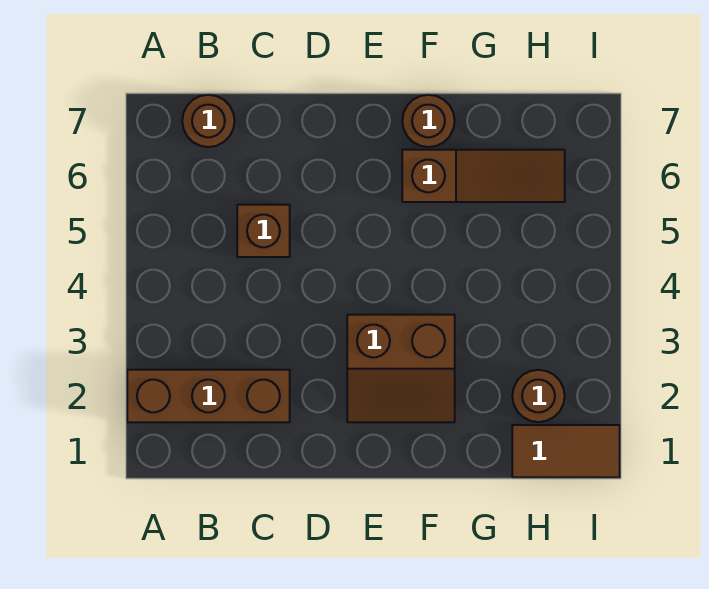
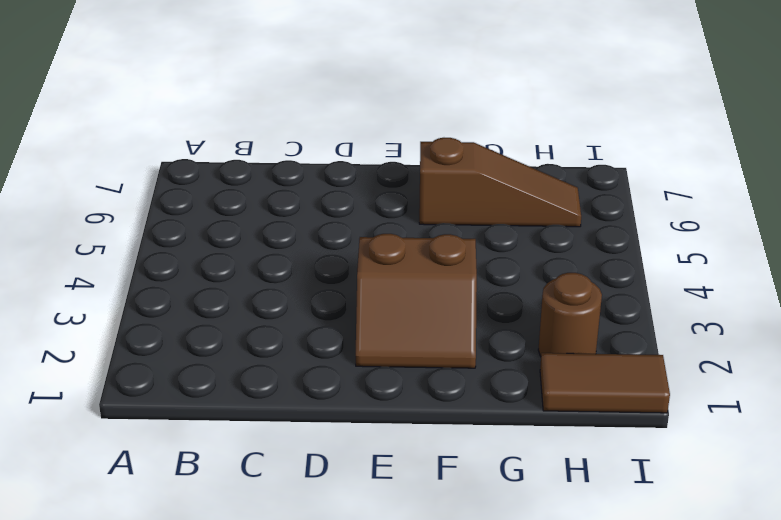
none -> brown 1x3 brick [127,370,290,422]
none -> brown 1x1 round brick [182,95,235,147]

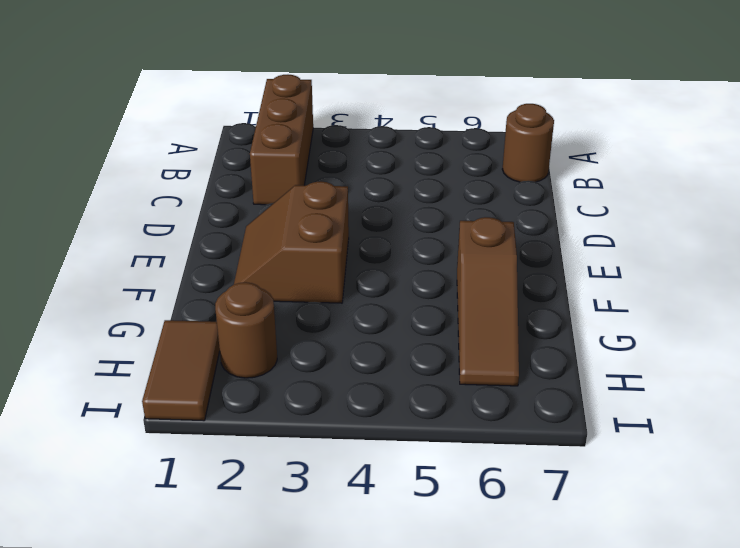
none -> brown 1x1 brick [237,205,290,257]
none -> brown 1x1 round brick [402,95,455,147]

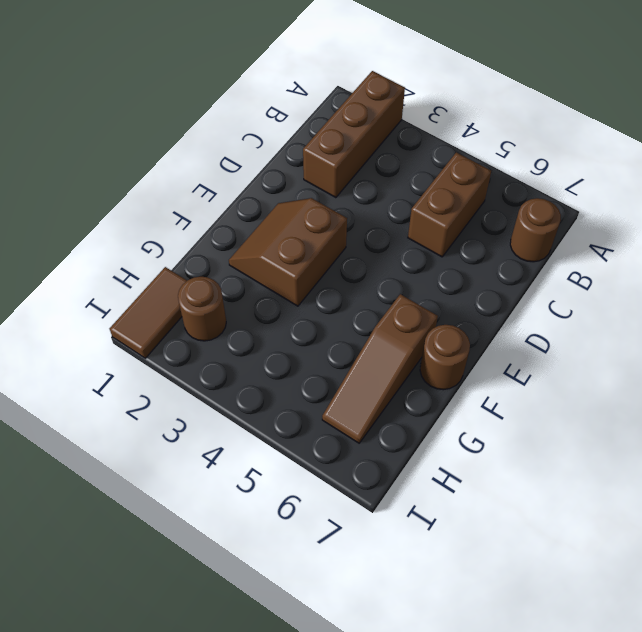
brown 1x2 brick [408,152,491,257] -> brown 1x1 brick [237,205,290,257]

